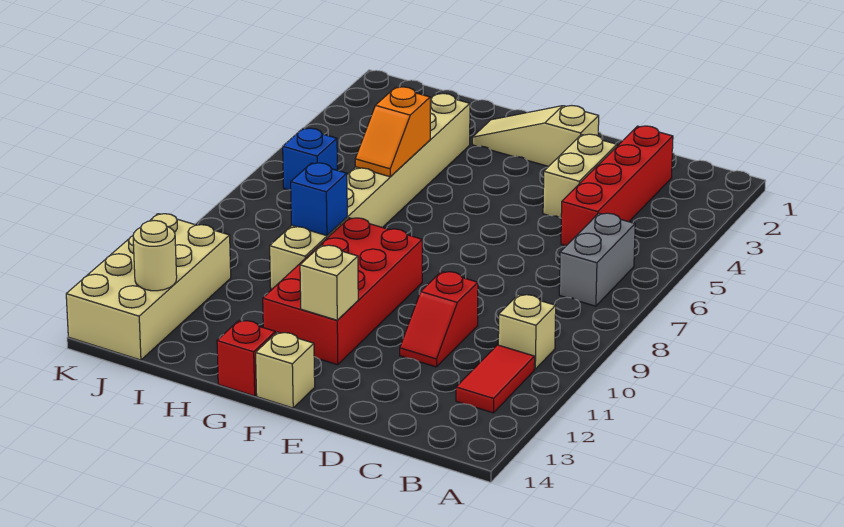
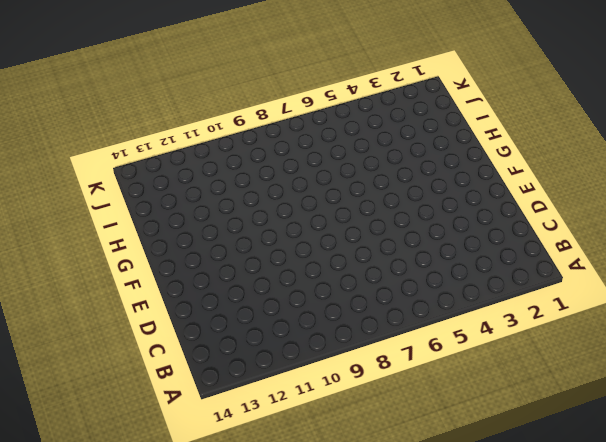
none -> grey 1x2 brick [559,213,635,306]
none -> tan 1x1 brick [498,294,556,369]
none -> red 1x2 tile [456,345,535,413]

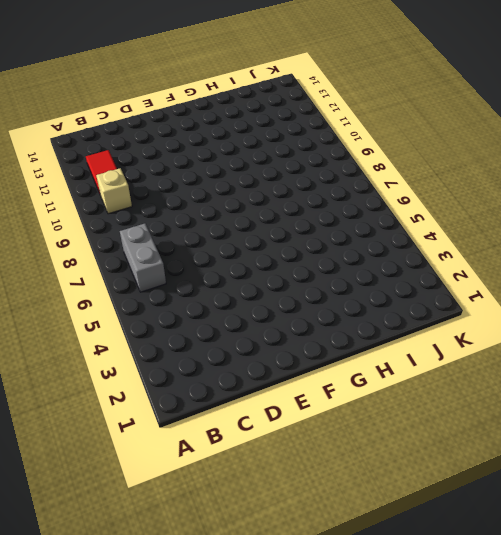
none -> red 1x4 brick [561,126,673,246]
none -> tan 1x2 brick [543,134,617,218]
none -> red 1x2 slope [400,271,478,367]

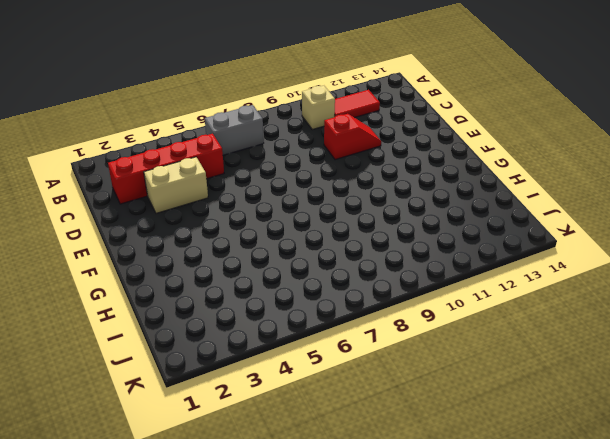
none -> tan 1x3 slope [472,106,599,166]
none -> red 2x4 brick [263,218,422,365]
none -> tan 1x1 brick [256,332,315,408]

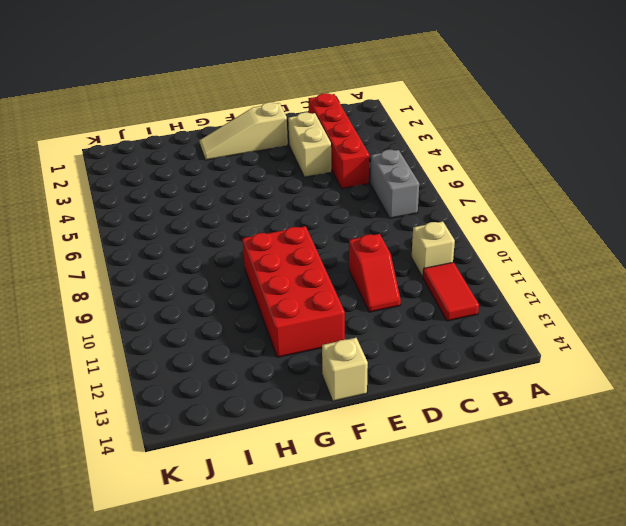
none -> red 1x1 brick [217,320,275,396]
none -> tan 1x8 brick [270,93,470,289]
none -> blue 1x1 brick [283,128,337,190]

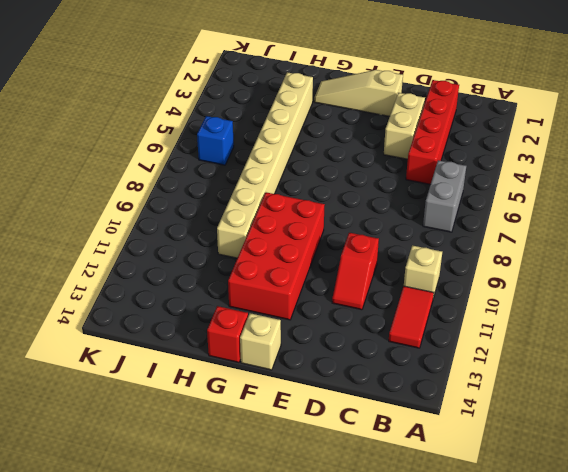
none -> tan 2x4 brick [66,214,231,360]
none -> tan 1x1 brick [300,245,358,320]
none -> orange 1x2 slope [355,87,430,177]

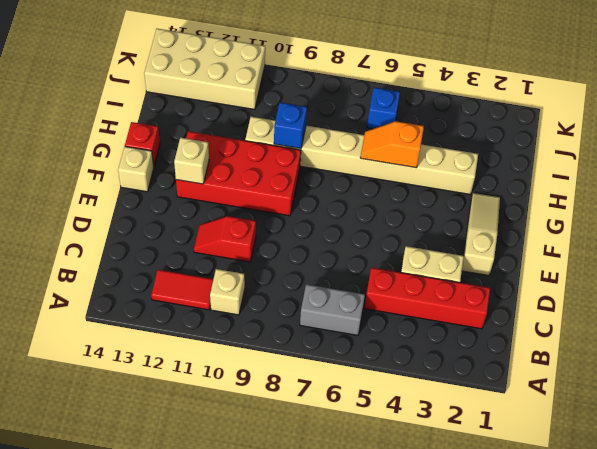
none -> tan 1x1 round brick [133,220,177,291]

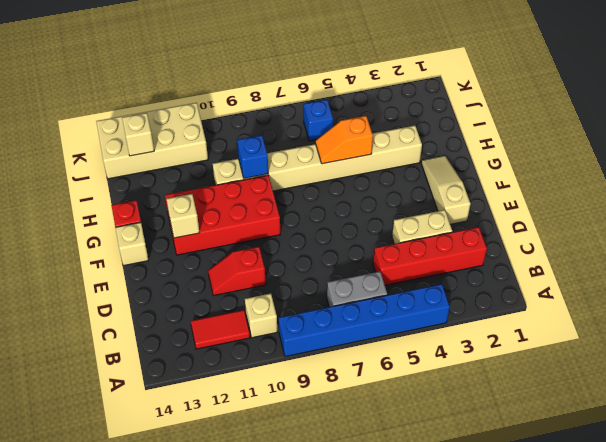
blue 1x6 brick [279,284,450,357] -> none
tan 1x1 brick [122,113,154,156] -> tan 1x1 round brick [133,220,177,291]

